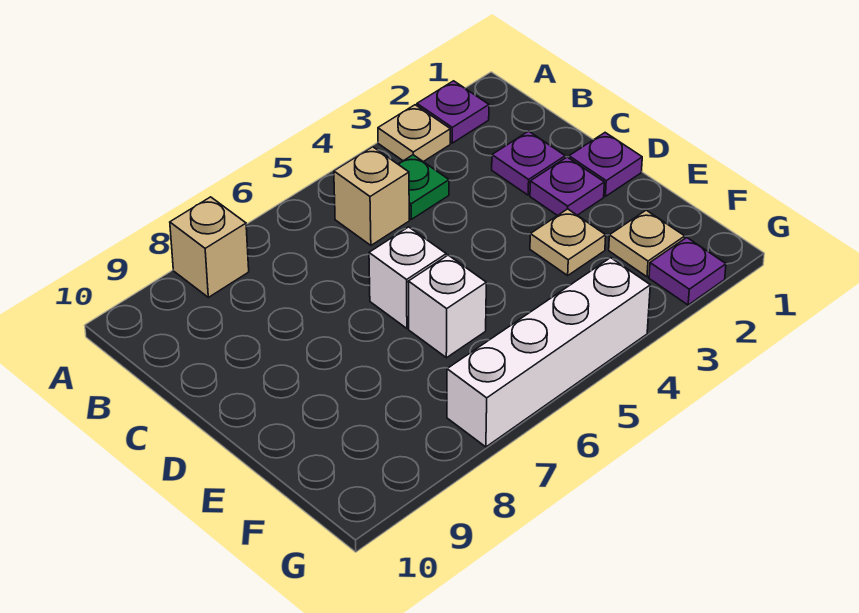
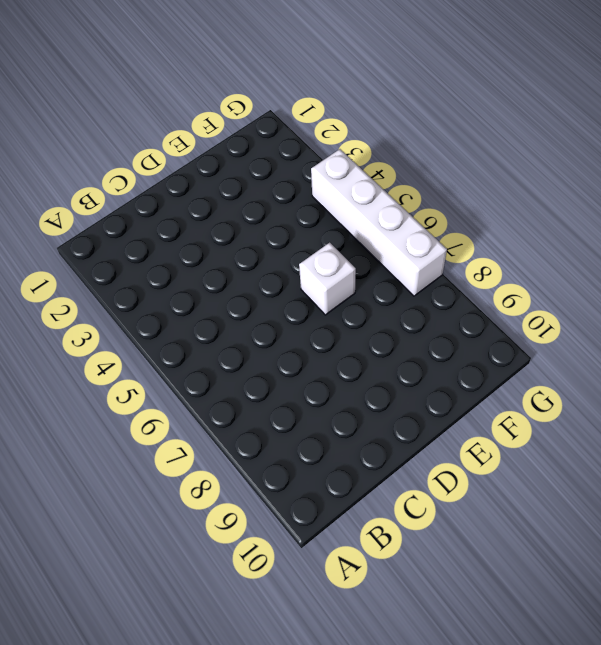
none -> purple 1x1 plate [417,81,489,143]
none -> tan 1x1 plate [378,105,450,162]
none -> tan 1x1 brick [170,197,249,297]

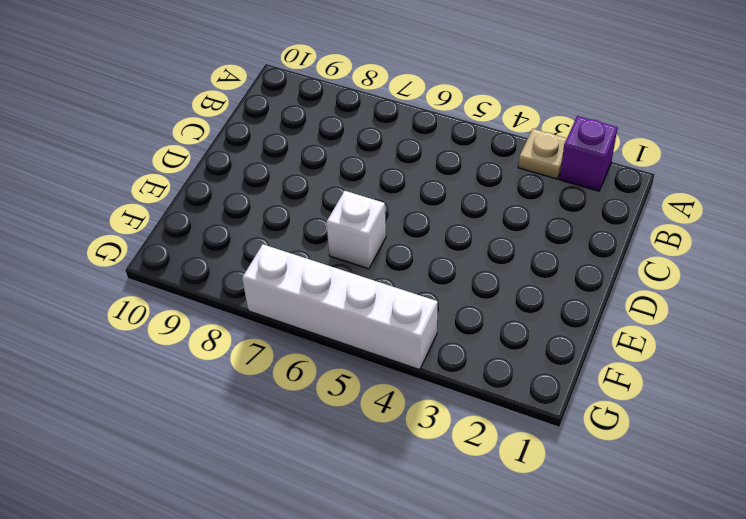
purple 1x1 brick [559,116,618,191] -> purple 1x1 plate [417,81,489,143]
none -> tan 1x1 brick [170,197,249,297]
none -> green 1x1 plate [398,155,449,219]
none -> tan 1x1 brick [334,147,409,245]

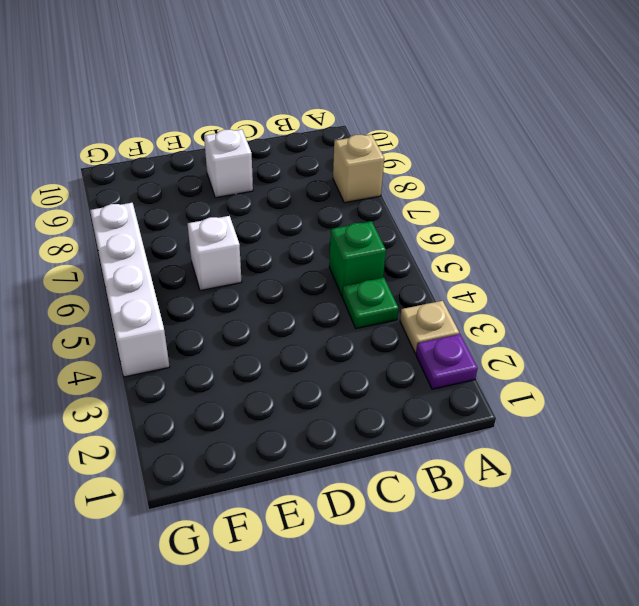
green 1x1 brick [329,221,386,296] -> tan 1x1 brick [334,147,409,245]
white 1x1 brick [204,130,253,198] -> white 1x1 brick moved to [369,227,446,328]
none -> purple 1x1 plate [492,131,565,195]
none -> purple 1x1 plate [569,133,642,196]
none -> purple 1x1 plate [530,157,604,216]

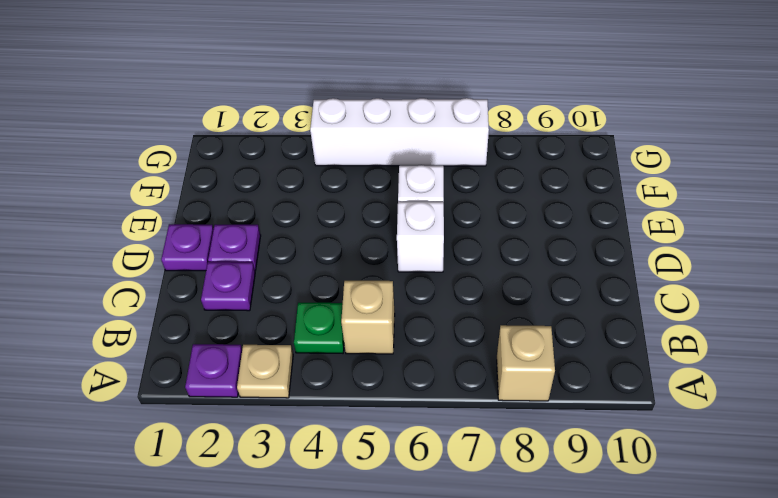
none -> tan 1x1 plate [530,209,606,275]
none -> tan 1x1 plate [609,210,685,277]
none -> purple 1x1 plate [649,238,726,305]

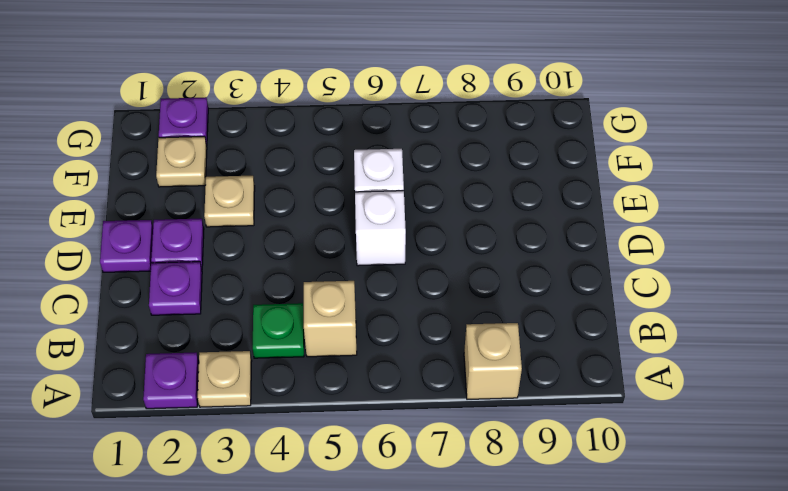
none -> white 1x4 brick [447,258,650,447]

